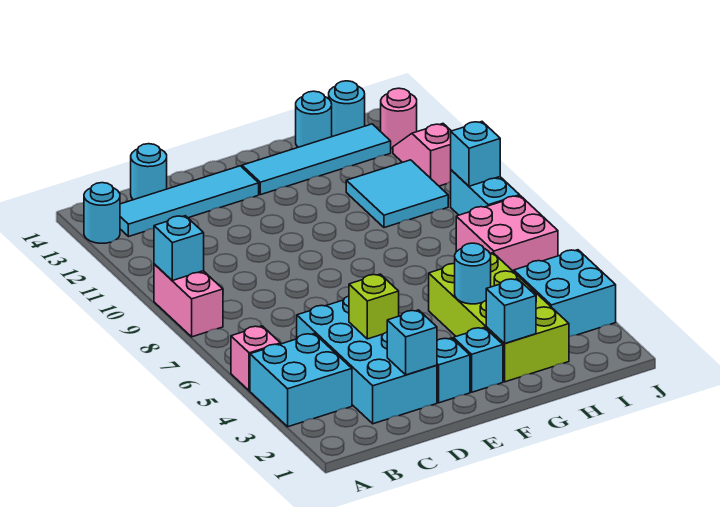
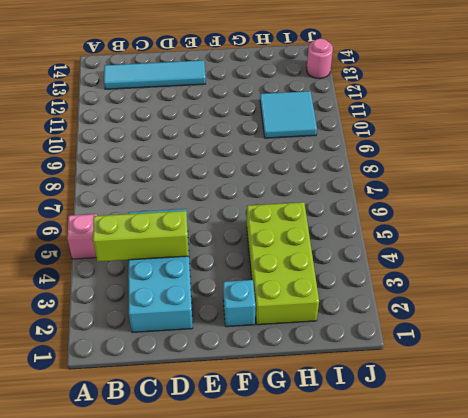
lime 1x3 brick [93,211,189,262] -> lime 1x1 brick [349,274,399,339]
none -> cyan 2x2 brick [250,333,352,427]
none -> pink 1x2 brick [154,264,223,337]
none -> cyan 1x1 round brick [84,183,120,243]

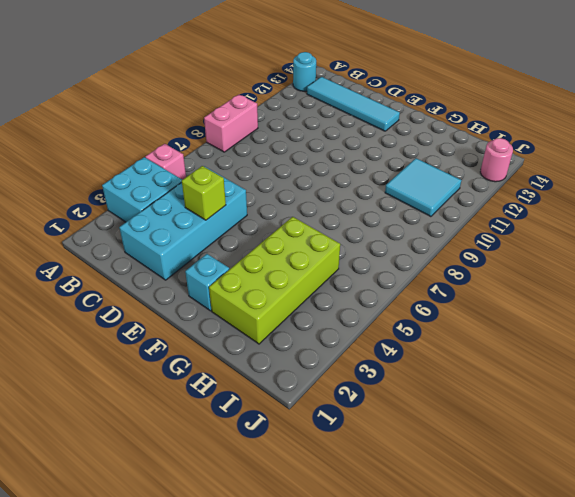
none -> cyan 1x1 round brick [131,144,167,200]
none -> cyan 1x1 brick [437,338,470,403]
none -> cyan 1x4 tile [242,124,391,195]

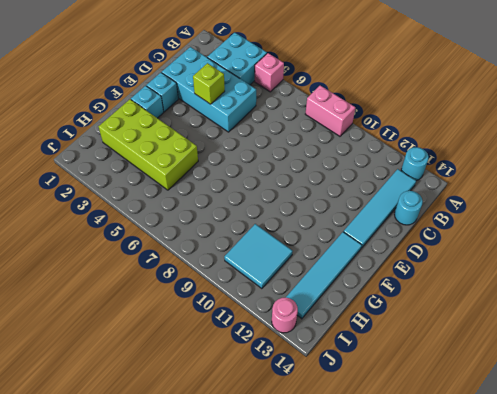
none -> cyan 1x1 round brick [296,91,332,147]
none -> cyan 2x2 brick [514,250,616,337]
none -> pink 2x2 brick [456,196,558,272]

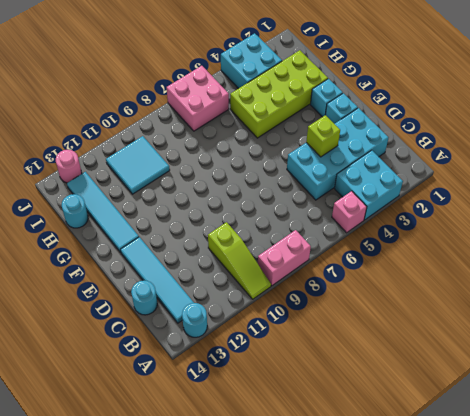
lime 1x3 slope [208,222,271,299] -> none
none -> cyan 1x1 round brick [329,81,365,137]
none -> cyan 1x2 brick [451,170,520,215]
none -> pink 1x2 slope [393,124,451,186]

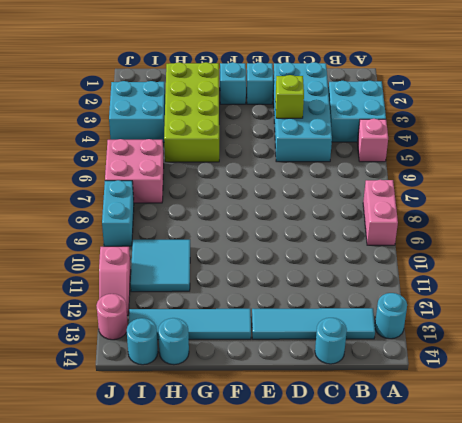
none -> cyan 1x1 brick [154,216,204,280]
none -> cyan 1x1 brick [387,310,437,375]
none -> cyan 1x1 brick [486,279,536,344]

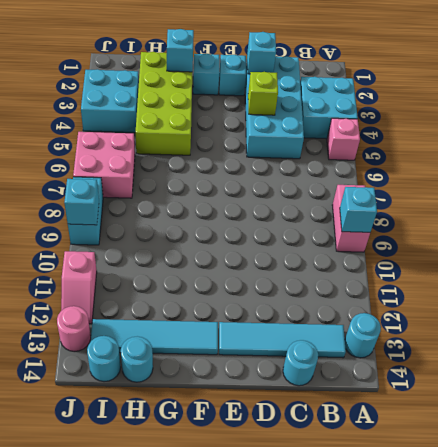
none -> cyan 2x2 tile [346,160,448,228]
none -> cyan 1x1 round brick [455,243,491,304]

